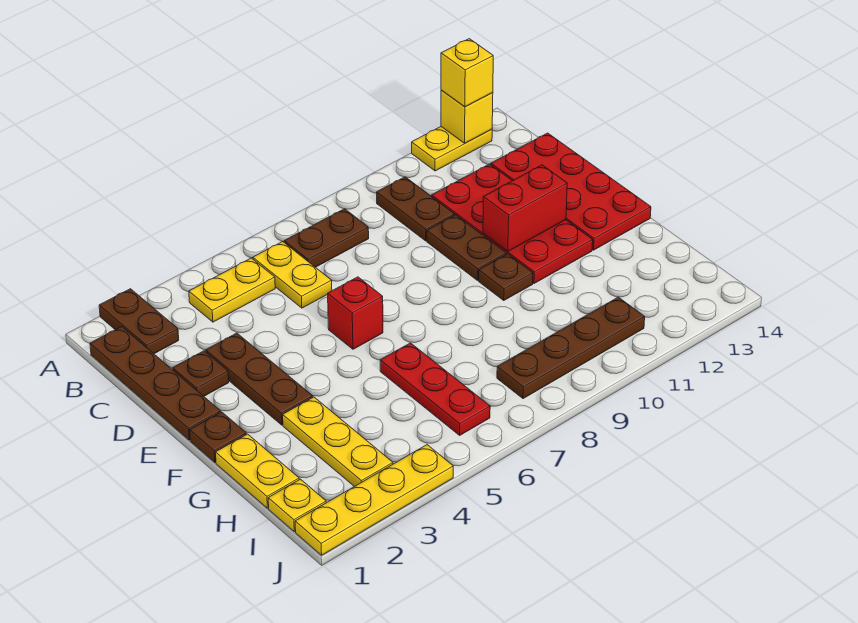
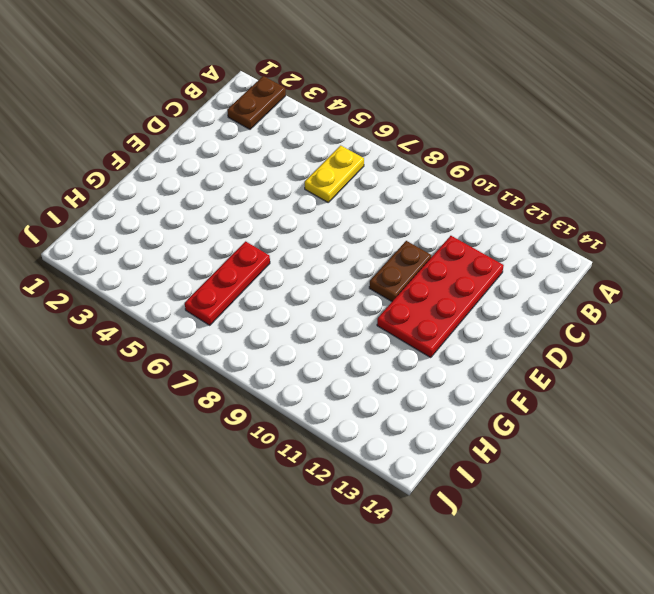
none -> yellow 1x2 plate [412,127,492,171]
none -> brown 1x4 plate [90,327,221,440]
none -> yellow 1x2 plate [189,258,275,322]

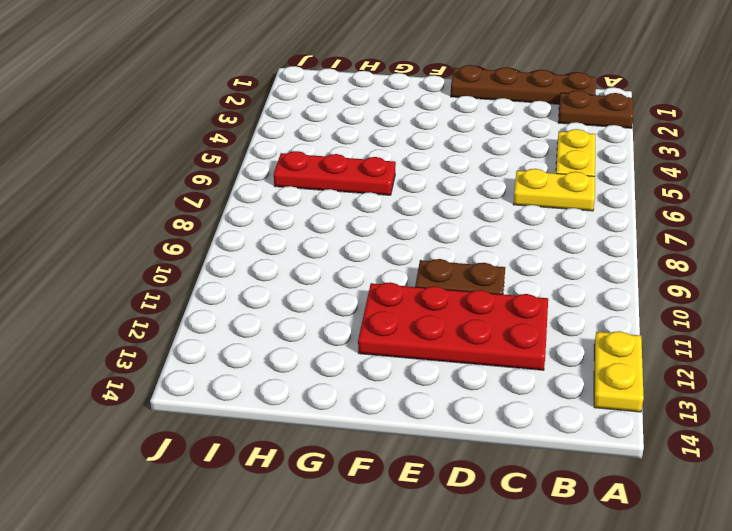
none -> brown 1x2 plate [284,209,369,267]
none -> brown 1x2 plate [377,177,455,241]
none -> red 2x4 plate [491,133,651,250]

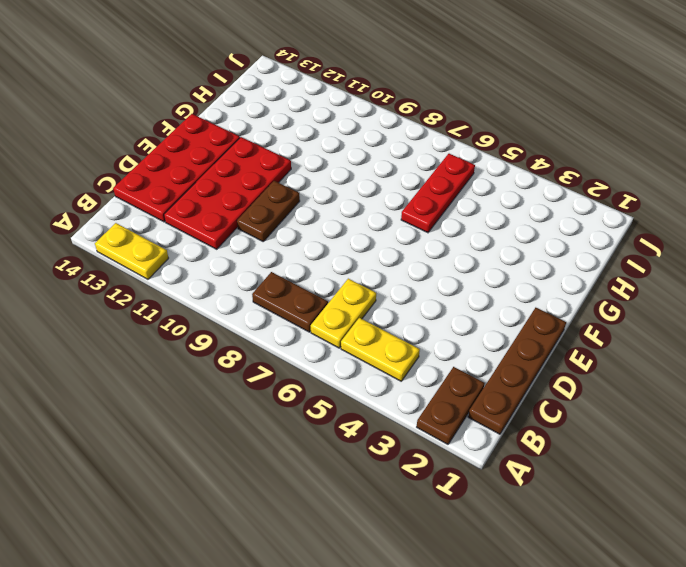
none -> brown 1x2 plate [377,177,455,241]
none -> brown 1x1 plate [173,351,229,396]
none -> brown 1x3 plate [206,333,313,425]

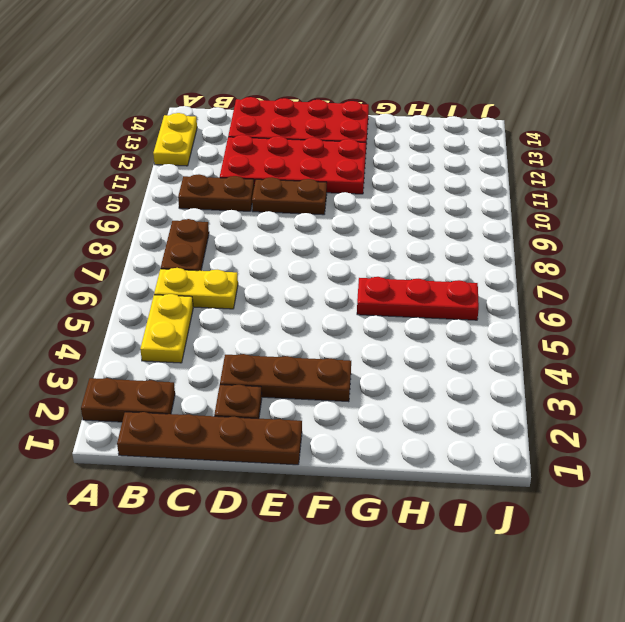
none -> red 1x1 brick [328,277,383,349]
none -> brown 1x1 plate [190,412,246,462]
none -> brown 1x1 plate [479,254,533,300]

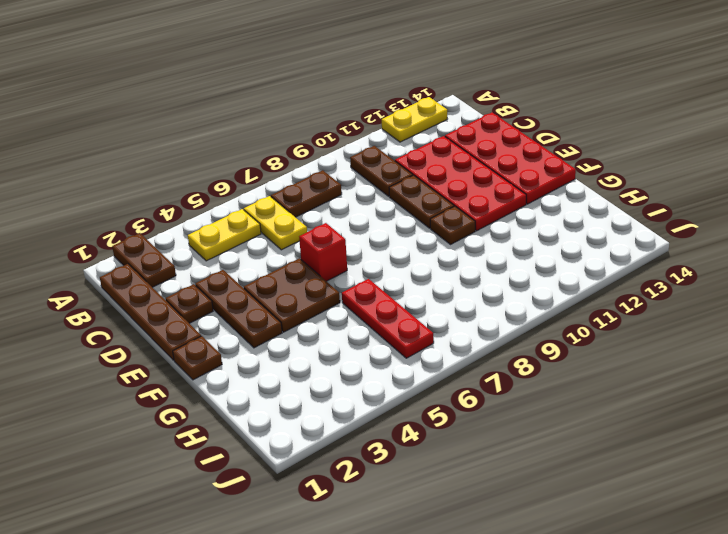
brown 2x2 plate [244,258,340,332] -> none
none -> yellow 1x2 plate [216,434,299,508]
none -> yellow 1x3 plate [283,397,393,487]
none -> yellow 1x1 plate [268,479,326,532]

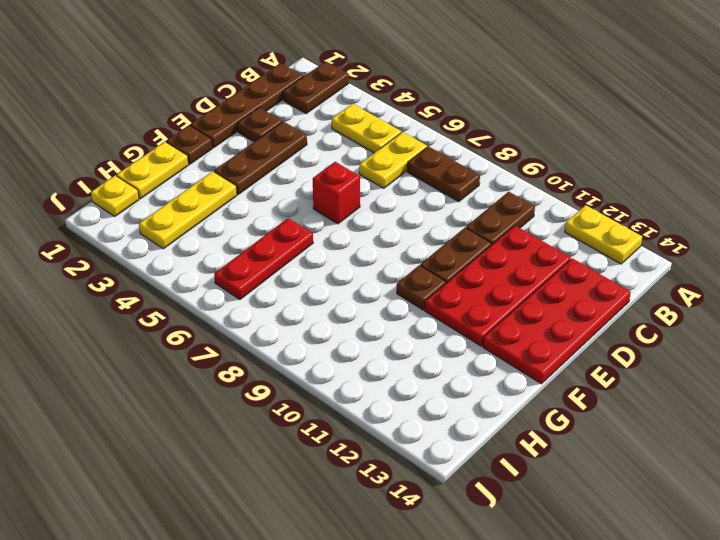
none -> brown 1x4 plate [497,297,645,399]
none -> yellow 1x4 plate [295,445,453,555]
none -> yellow 1x1 brick [441,90,493,143]

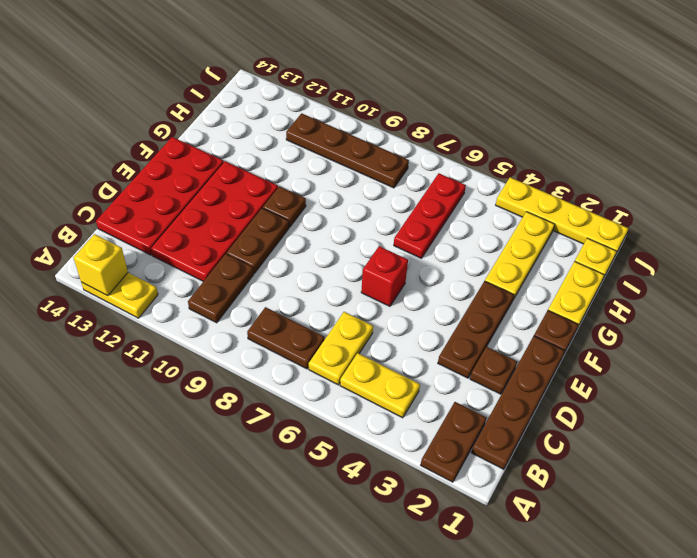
none -> red 1x2 brick [483,165,567,251]
none -> yellow 1x1 brick [441,39,493,107]

